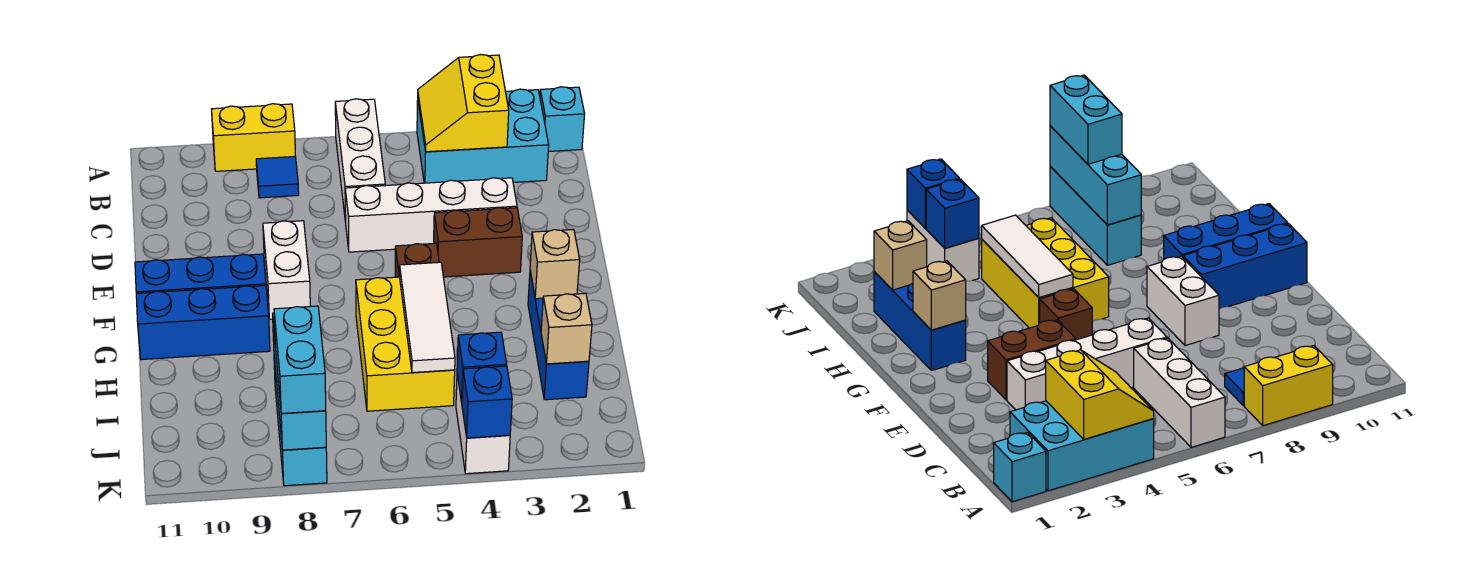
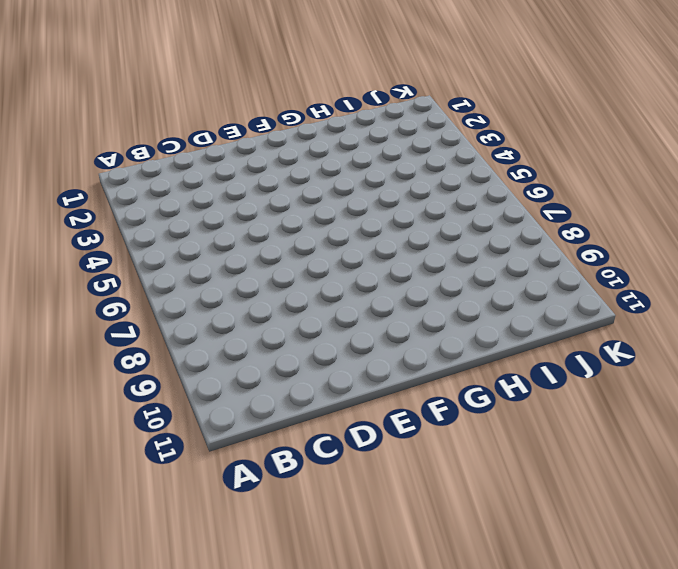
none -> cyan 1x1 brick [540,87,585,151]
none -> cyan 2x3 brick [417,89,549,183]
none -> white 1x3 brick [335,99,385,222]

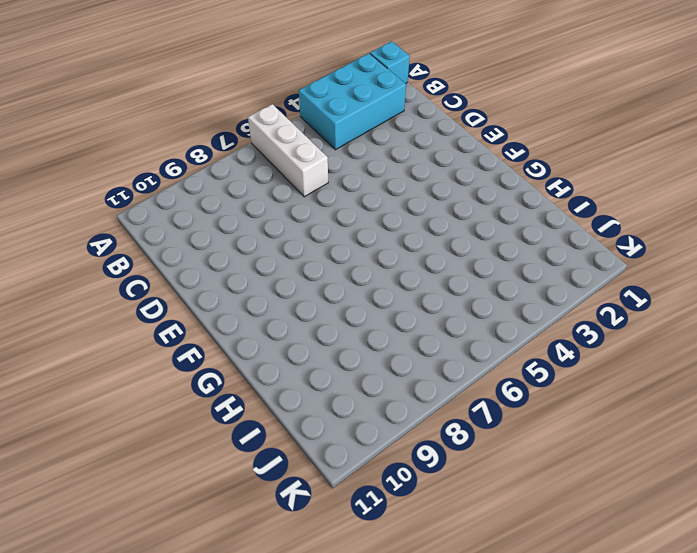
none -> yellow 1x2 brick [212,104,295,171]
none -> blue 1x1 tile [256,156,299,198]
none -> white 1x4 brick [345,178,517,252]

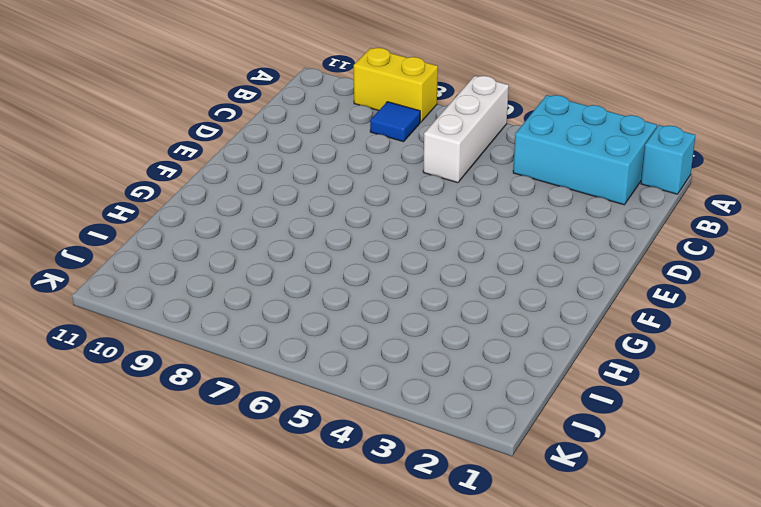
none -> white 1x4 brick [345,178,517,252]
none -> brown 1x2 brick [434,208,522,277]
none -> white 1x2 brick [263,221,310,319]

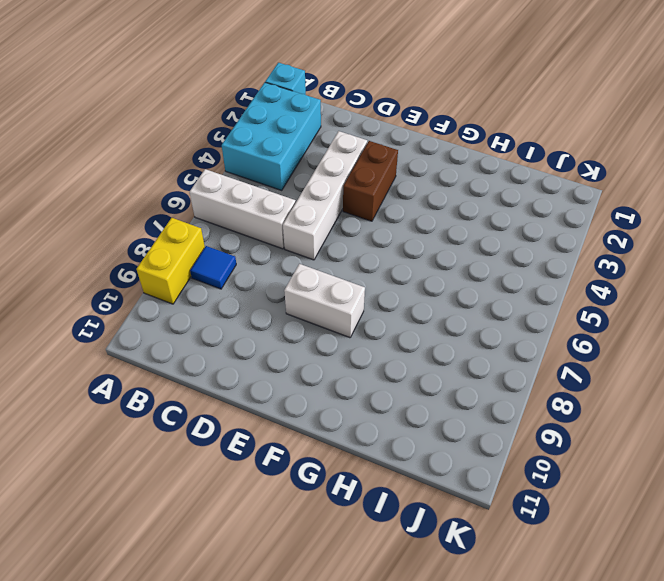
none -> brown 1x1 brick [395,243,439,277]
none -> blue 1x3 brick [135,254,266,293]
none -> blue 1x3 brick [528,271,589,400]

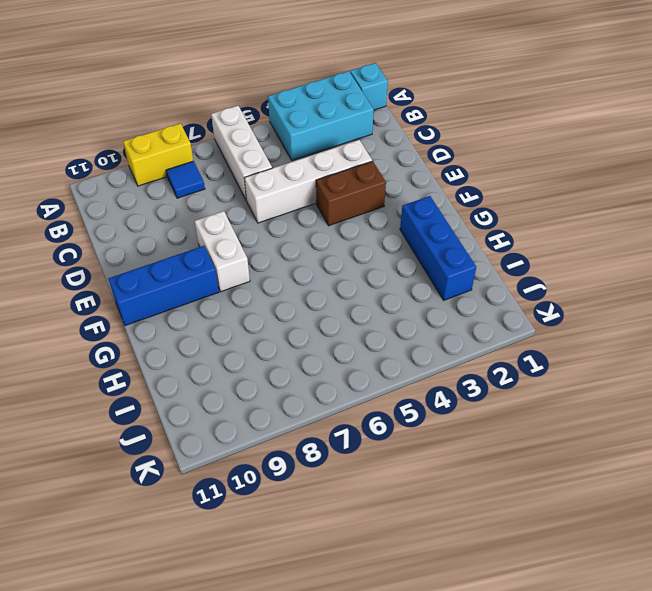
none -> brown 1x1 brick [395,243,439,277]
none -> yellow 2x3 brick [356,277,455,411]
none -> blue 1x3 brick [136,285,270,360]

